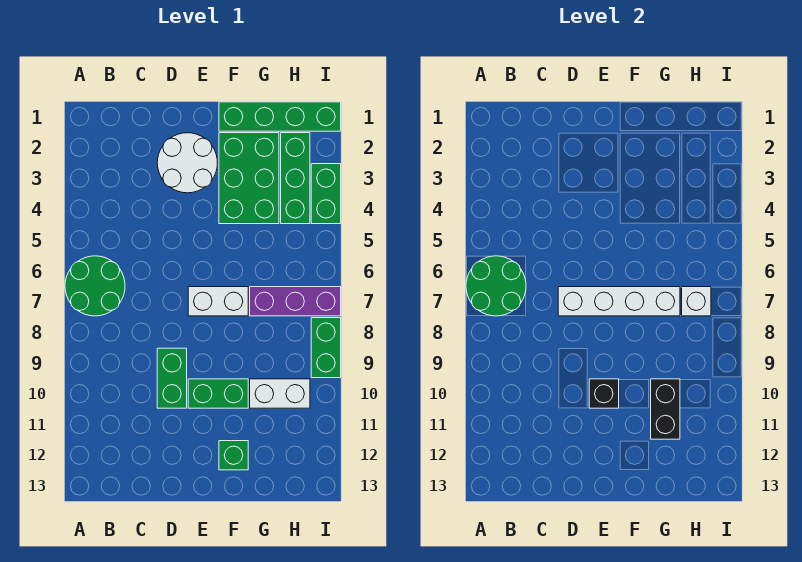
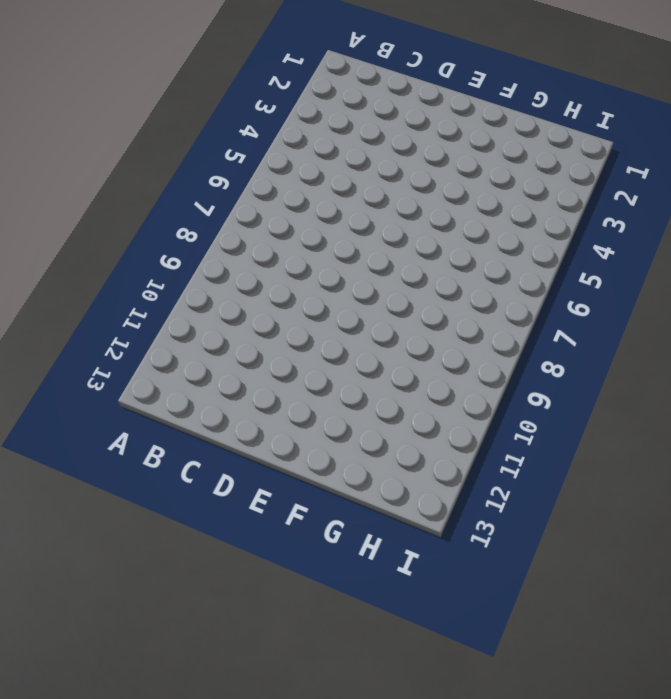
none -> green 2x2 round brick [65,256,125,316]
none -> white 2x2 round brick [157,133,217,193]
none -> green 1x2 brick [157,348,187,408]

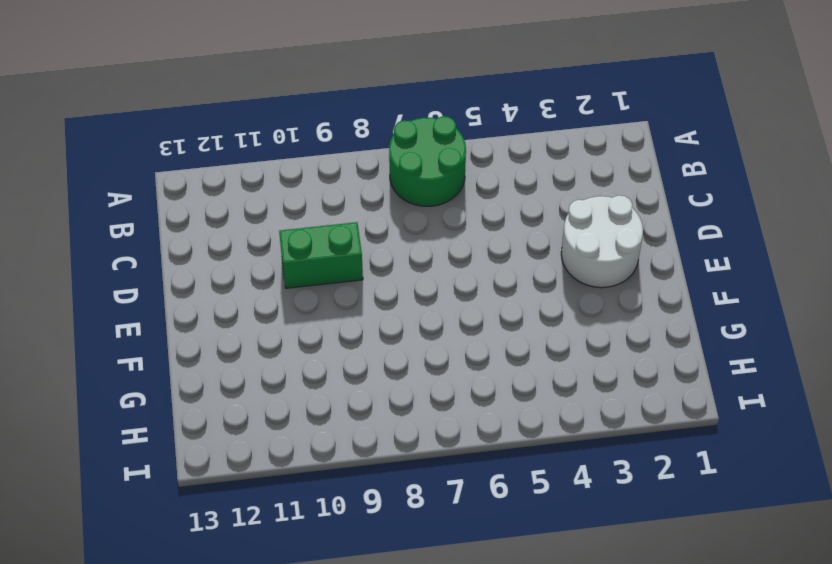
none -> white 1x2 brick [188,287,248,316]
none -> green 1x2 brick [188,379,248,408]
none -> green 1x4 brick [219,102,341,131]

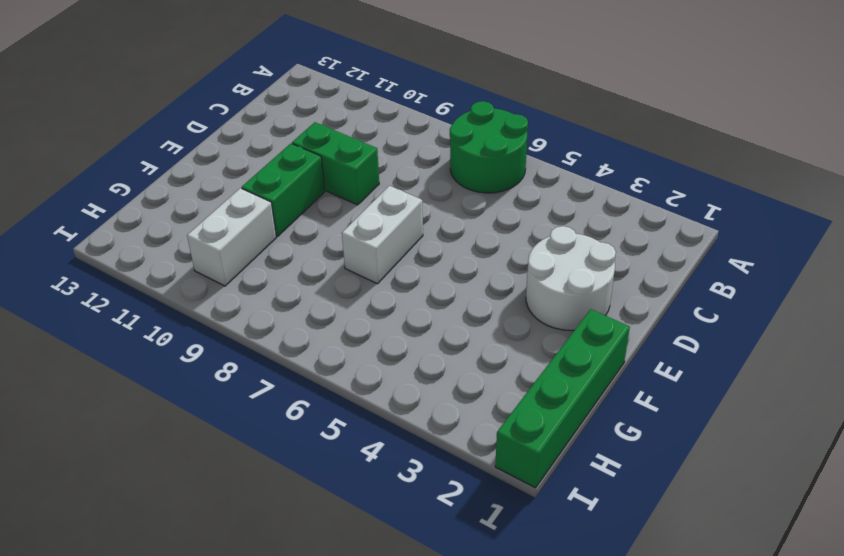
none -> green 2x3 brick [219,133,279,224]
none -> green 1x1 brick [219,441,248,470]
none -> purple 1x3 brick [250,287,341,316]

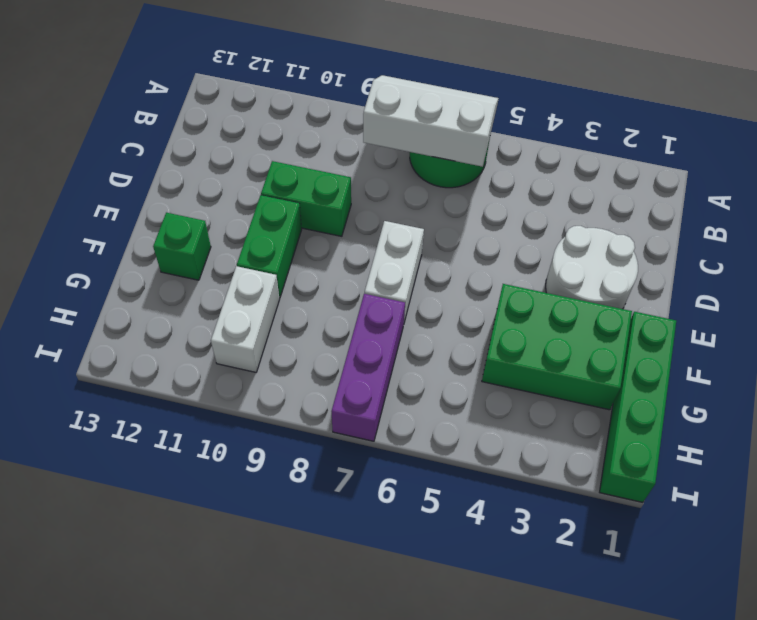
white 2x3 slope [363,75,499,167] -> green 2x2 round brick [466,256,526,316]
none -> green 1x3 brick [281,133,310,224]
none -> green 1x2 brick [311,164,341,224]
none -> green 1x2 brick [311,318,341,378]

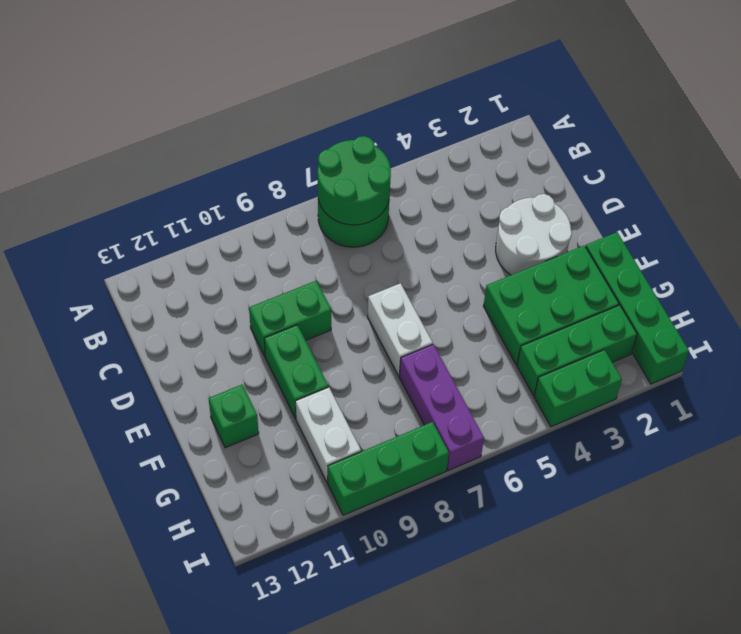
green 1x3 brick [328,422,449,515] -> green 1x2 brick [311,318,341,378]
none -> white 1x4 brick [558,287,680,316]
none -> black 1x1 brick [589,379,619,408]
none -> black 1x2 brick [651,379,680,439]

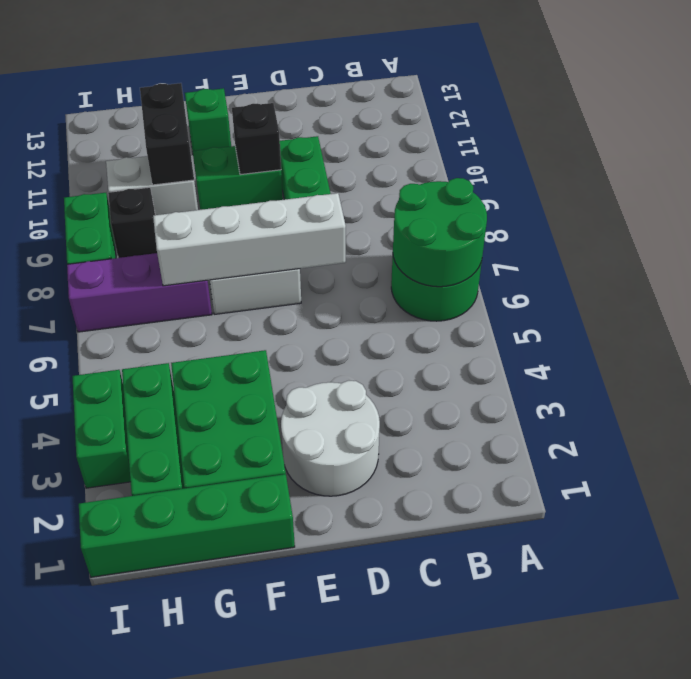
black 1x1 brick [108,187,157,258] -> none
none -> white 1x1 brick [682,287,711,316]

